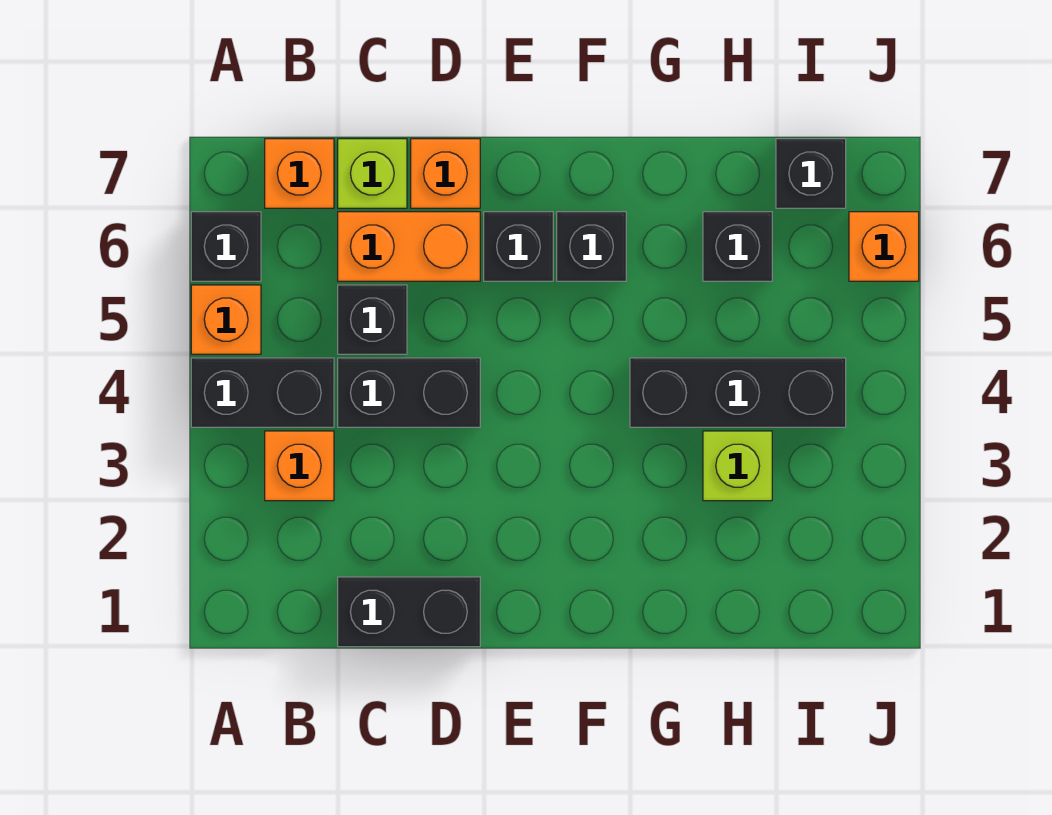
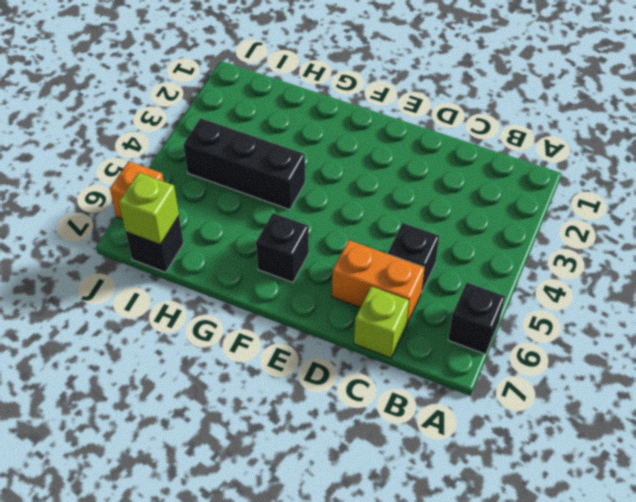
lime 1x1 brick [119,173,179,244] -> lime 1x1 brick moved to [703,431,772,501]
none -> black 1x2 brick [191,358,334,427]
none -> orange 1x1 brick [191,285,261,354]
none -> orange 1x1 brick [265,431,334,501]

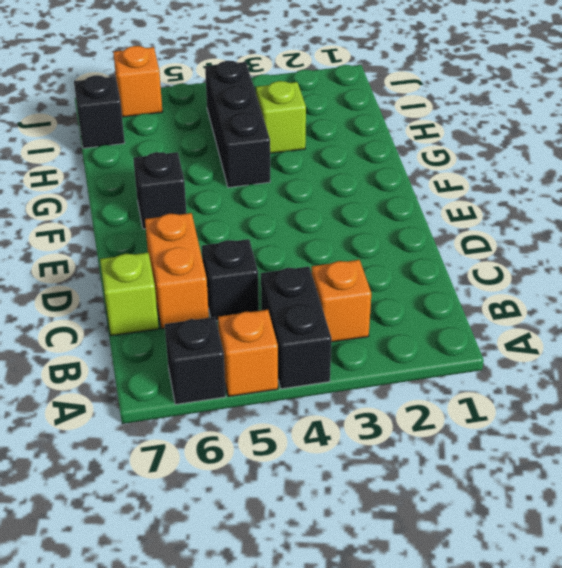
none -> orange 1x1 brick [265,139,334,208]
none -> black 1x2 brick [338,577,480,647]
none -> black 1x2 brick [338,358,480,427]

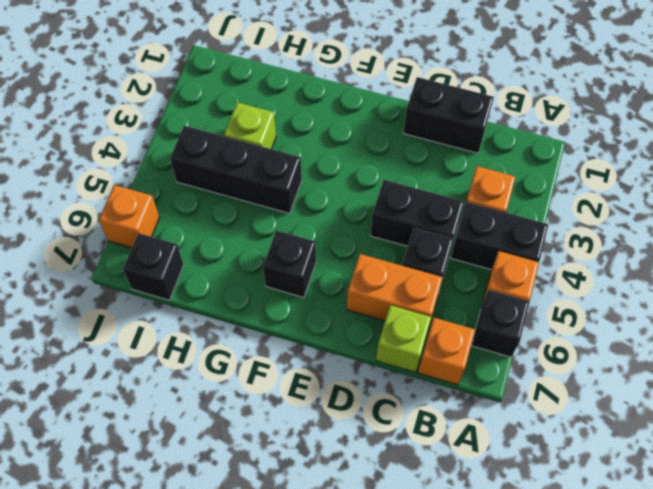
none -> orange 1x1 brick [411,139,480,208]
none -> black 1x1 brick [484,212,553,281]
none -> black 1x1 brick [703,212,772,281]

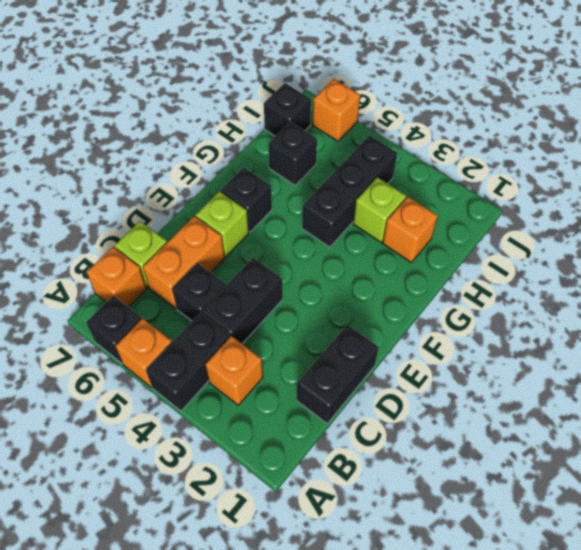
lime 1x1 brick [196,191,249,257] -> black 1x1 brick [484,212,553,281]
orange 1x1 brick [383,197,438,262] -> orange 1x1 brick moved to [411,139,480,208]

